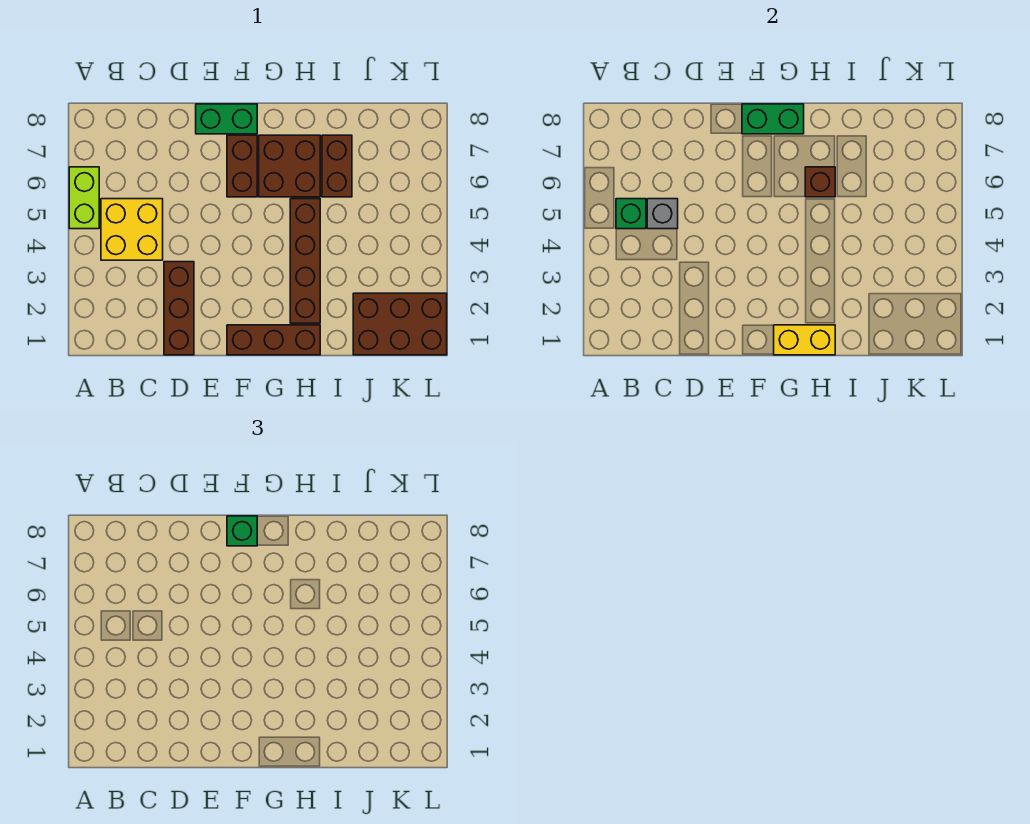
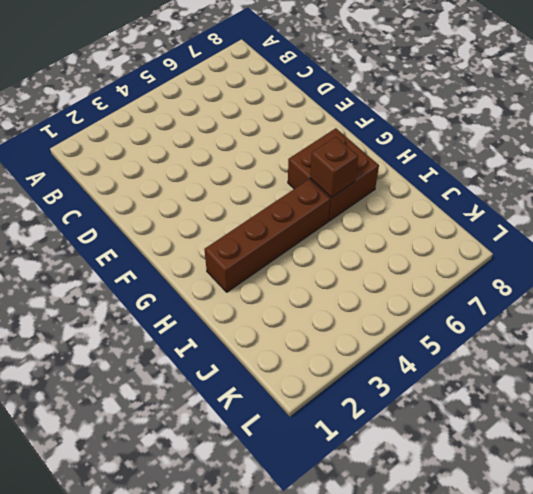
none -> lime 1x2 brick [69,167,99,229]
none -> yellow 2x2 brick [101,199,163,260]
none -> brown 1x3 brick [164,262,194,355]

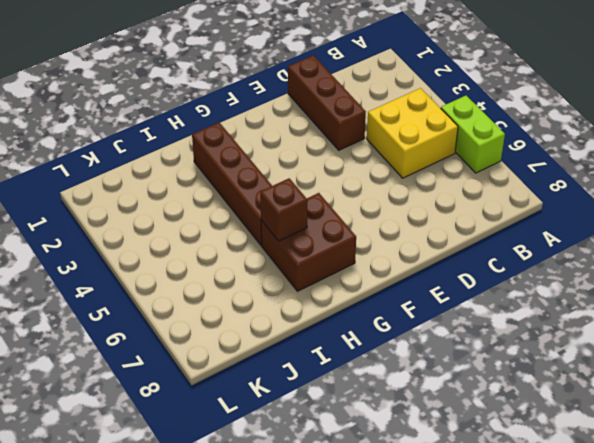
none -> green 1x2 brick [196,104,257,134]
none -> brown 1x3 brick [227,325,320,355]
none -> brown 1x2 brick [227,135,257,197]

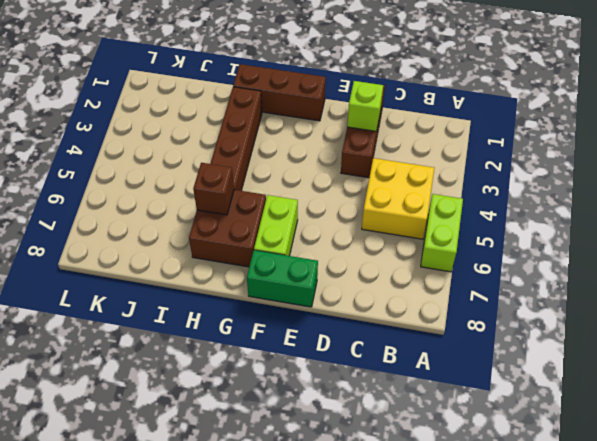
lime 1x1 brick [347,81,383,131] -> none
lime 1x2 brick [254,195,298,256] -> brown 1x2 brick [227,135,257,197]
none -> brown 1x2 brick [322,135,352,197]
none -> brown 2x3 brick [353,293,447,355]
none -> green 1x1 brick [616,199,646,229]

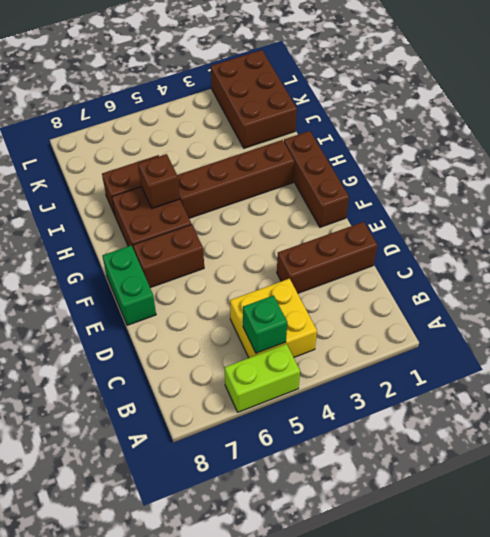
none -> grey 1x1 brick [647,199,678,229]
none -> green 1x2 brick [742,104,804,134]
none -> yellow 1x2 brick [774,325,835,355]

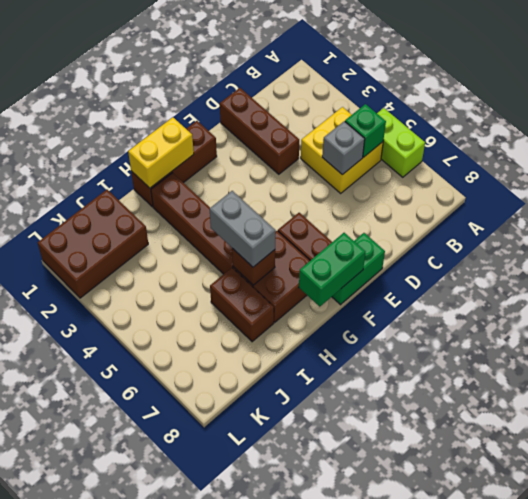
grey 1x2 brick [210,191,276,267] -> none
none -> green 1x1 brick [227,516,257,546]

